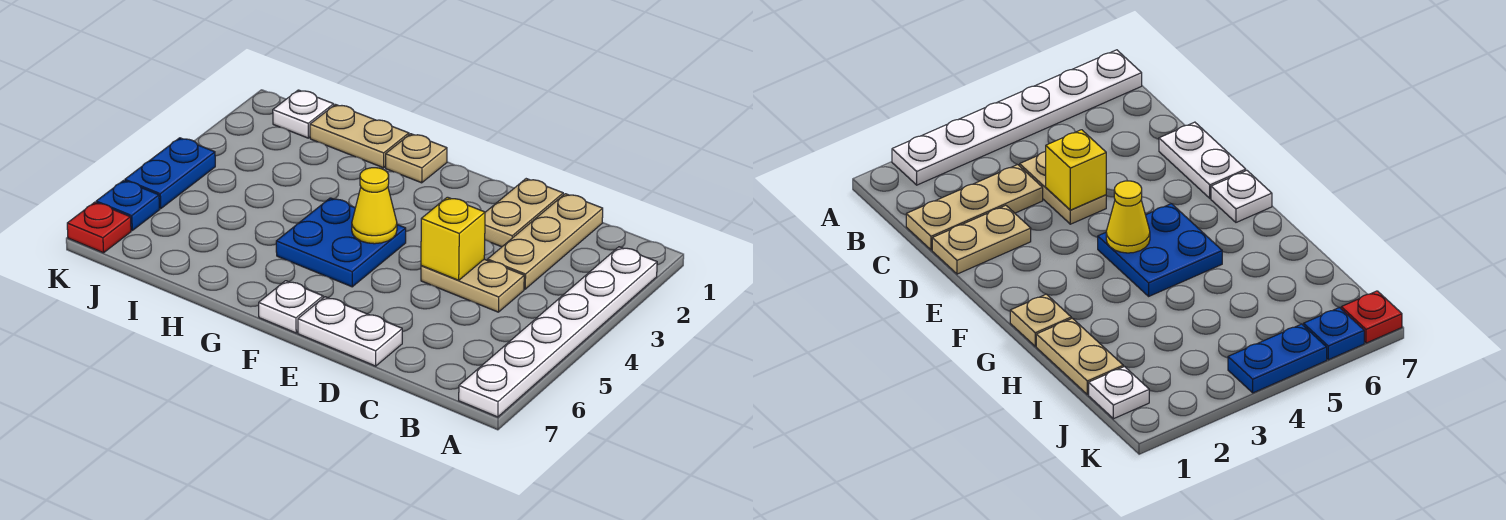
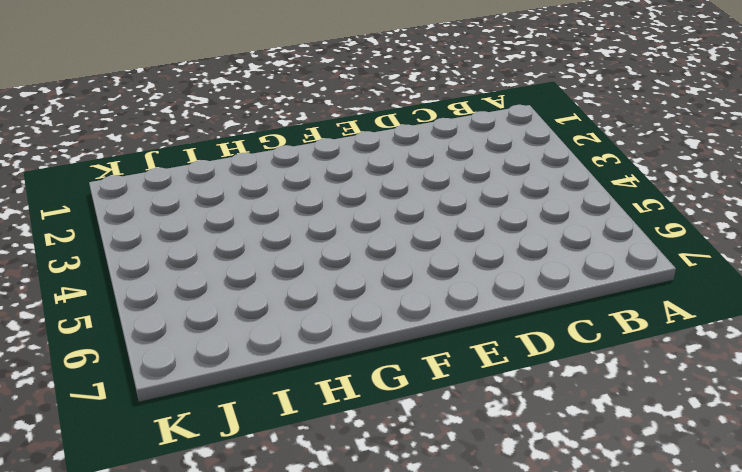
none -> white 1x6 plate [459,247,657,417]
none -> tan 1x3 plate [488,194,603,289]
none -> tan 1x2 plate [421,259,524,312]

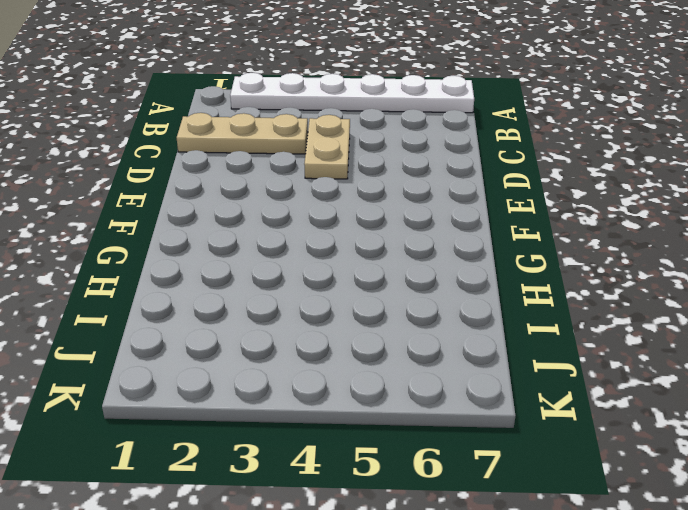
none -> tan 1x2 plate [485,179,563,247]
none -> white 1x2 plate [298,297,402,366]
none -> blue 2x2 plate [276,198,406,287]

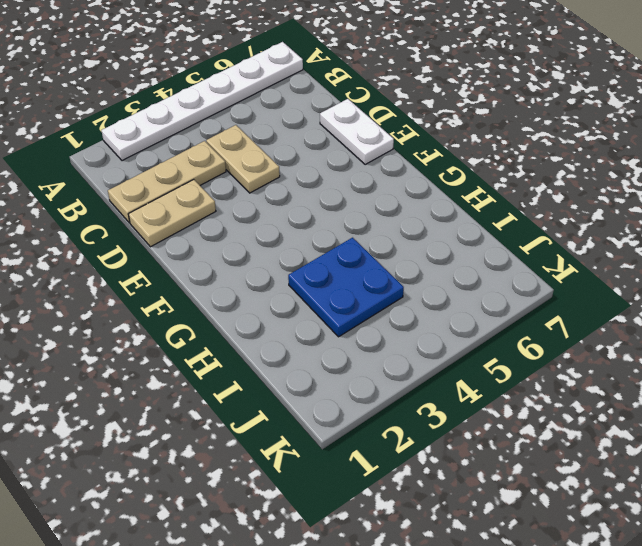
blue 2x2 plate [288,238,404,337] -> blue 2x2 plate moved to [276,198,406,287]
none -> white 1x1 plate [259,281,323,333]
none -> tan 1x1 plate [386,134,447,183]
none -> tan 1x2 plate [310,105,409,168]

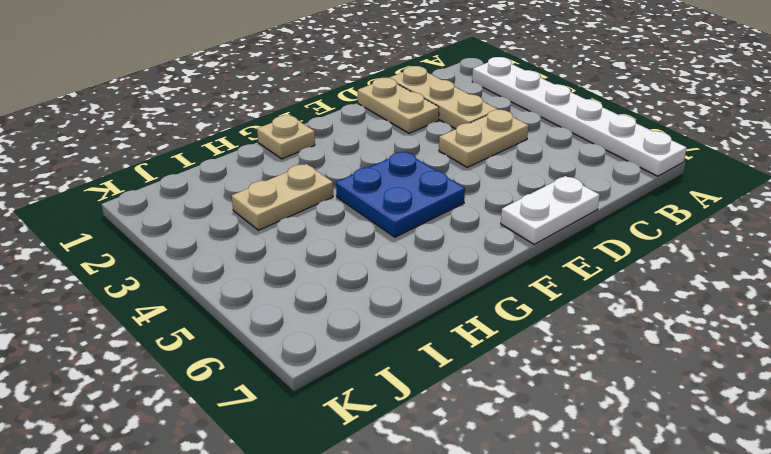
tan 1x2 plate [232,164,333,230] -> tan 1x2 plate moved to [310,105,409,168]
none -> white 1x1 plate [259,281,323,333]
none -> white 1x1 plate [273,90,334,138]
none -> blue 1x2 plate [125,138,215,209]

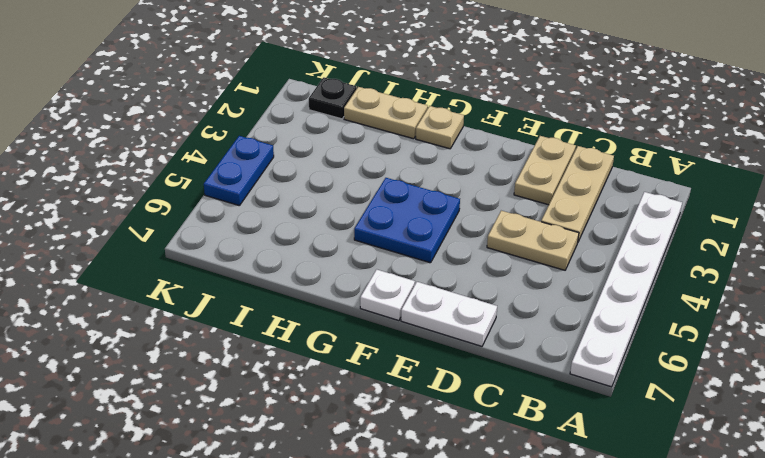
black 1x1 plate [309,77,357,119] -> white 1x1 plate [273,90,334,138]
none -> blue 1x1 plate [96,180,159,230]
none -> red 1x1 plate [67,202,131,253]
none -> yellow 1x1 brick [421,197,485,280]

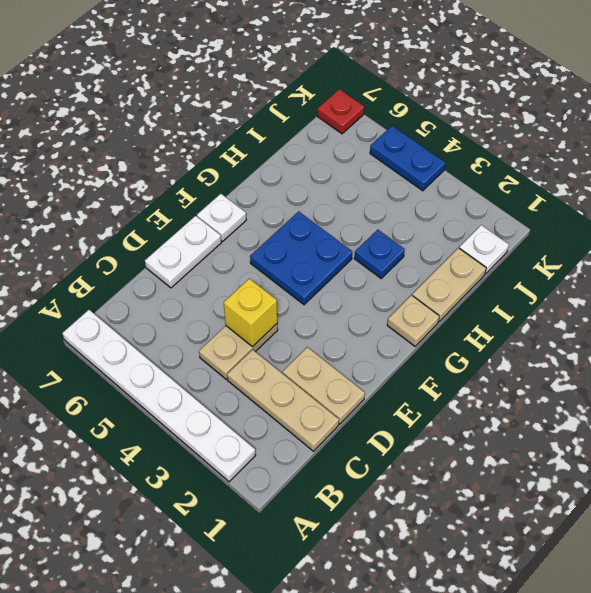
blue 1x1 plate [354,230,405,278] -> blue 1x1 plate moved to [96,180,159,230]
none -> yellow 1x1 cone [352,168,397,244]

